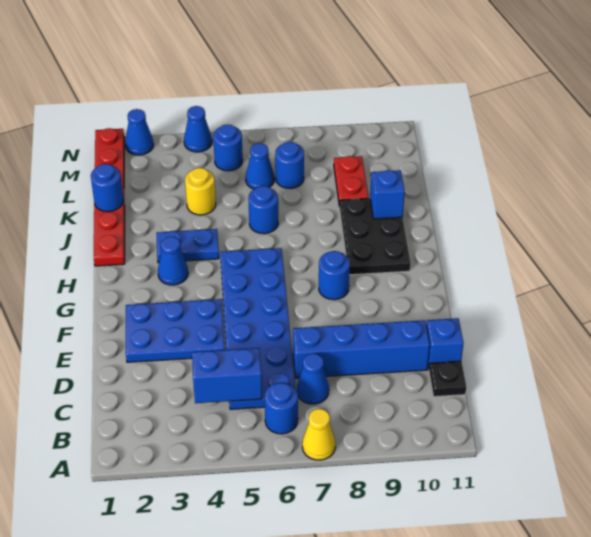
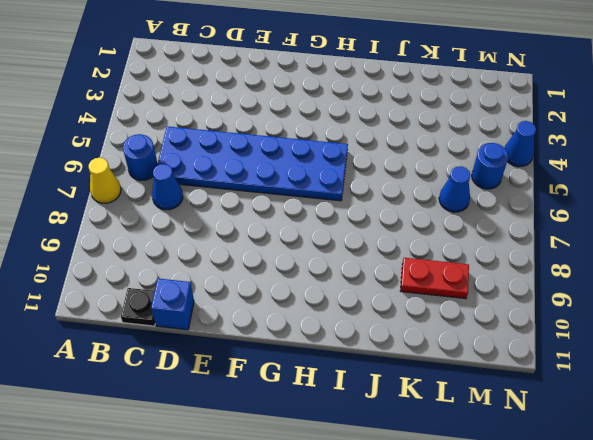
none -> blue 1x4 brick [293,320,430,378]
none -> blue 2x3 plate [126,299,225,362]
none -> blue 1x1 round brick [319,251,350,300]

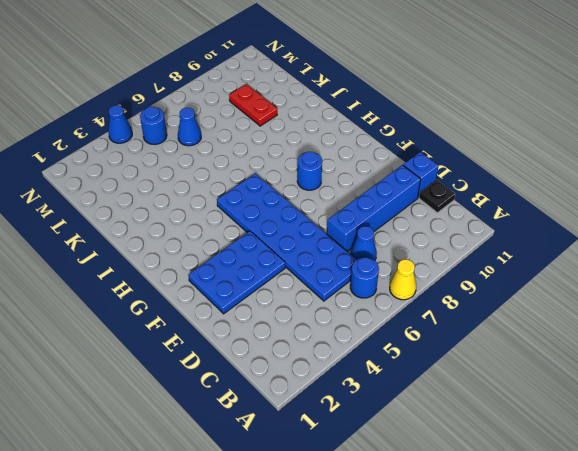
none -> blue 1x1 cone [158,237,188,285]
none -> black 2x3 plate [340,198,411,275]
none -> red 1x6 plate [94,128,125,266]

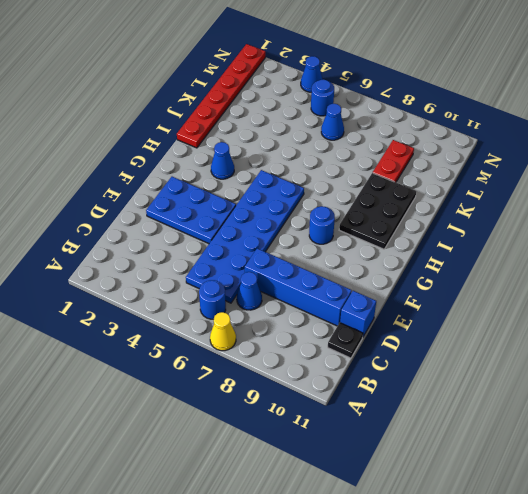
none -> blue 1x2 plate [156,229,219,262]
none -> blue 1x1 round brick [248,186,278,234]
none -> yellow 1x1 round brick [185,168,216,215]

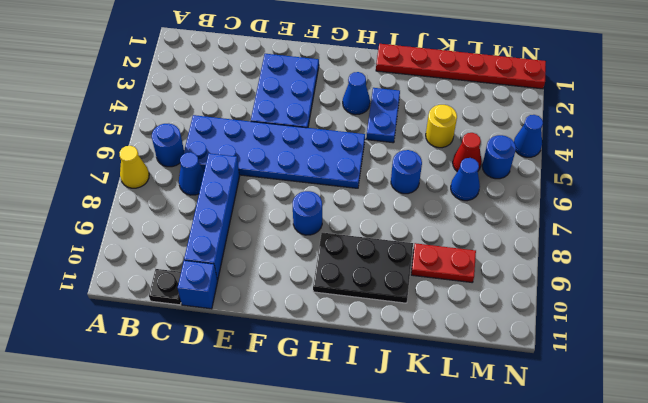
red 1x1 cone [453,133,482,172] -> none
none -> blue 1x1 round brick [275,142,304,188]
none -> blue 1x1 cone [125,109,154,155]
none -> blue 1x2 brick [192,348,262,403]

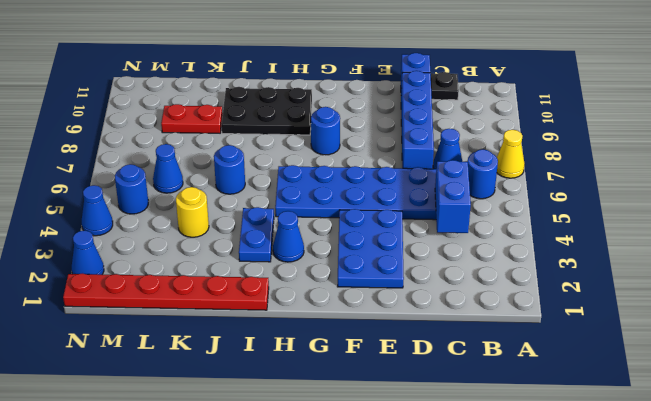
none -> blue 1x1 round brick [275,142,304,188]
none -> blue 1x1 brick [370,170,405,219]
none -> blue 1x1 round brick [91,164,123,212]

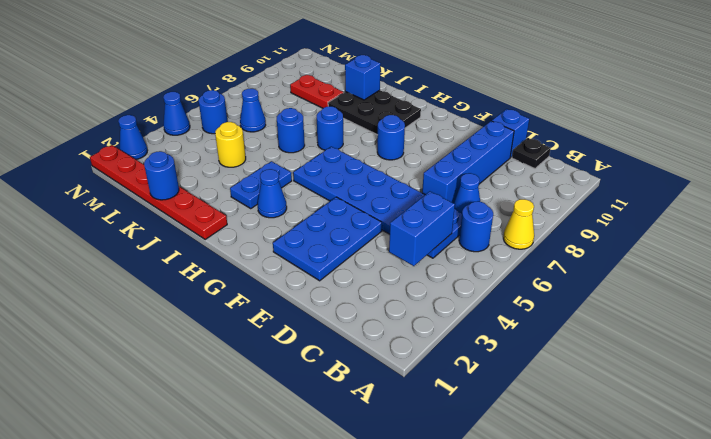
blue 1x1 round brick [317,106,343,150] -> blue 1x1 round brick moved to [275,142,304,188]

